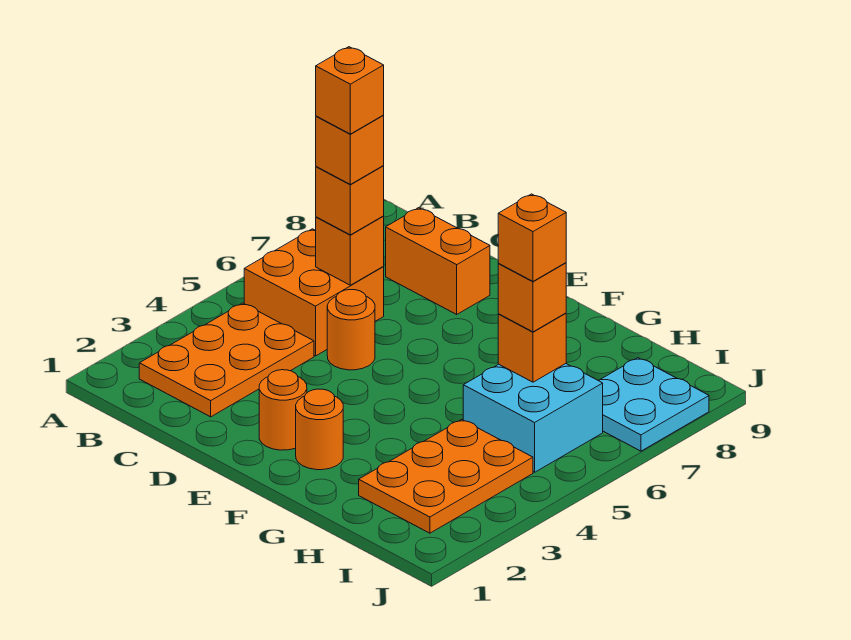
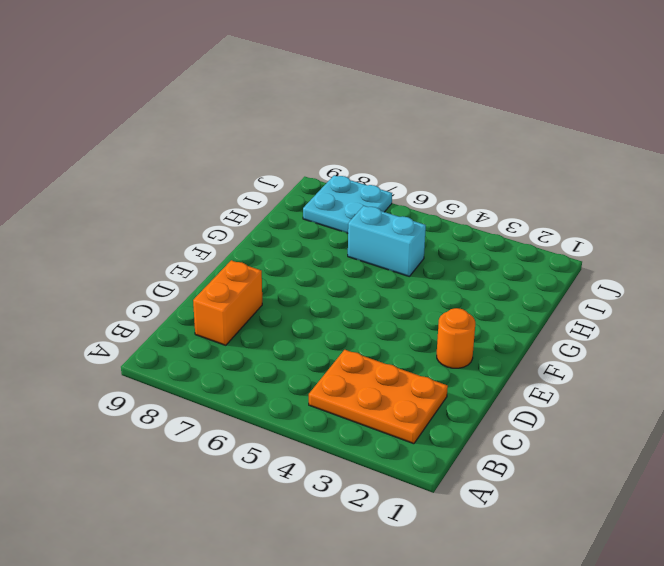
cyan 1x2 brick [348,206,426,276] -> cyan 2x2 brick [463,364,603,472]
none -> orange 2x2 brick [244,229,384,356]
none -> orange 1x1 round brick [327,290,375,370]
none -> orange 1x1 round brick [296,389,343,470]

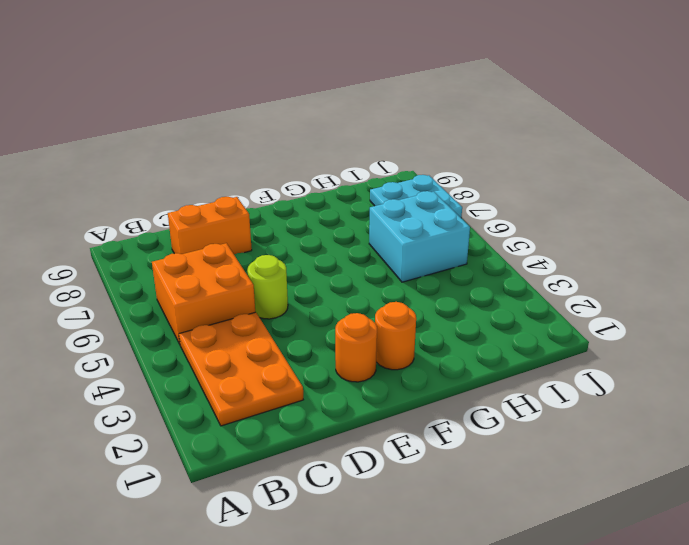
lime 1x1 round brick [247,255,288,319] -> orange 1x1 round brick [327,290,375,370]
none -> orange 2x3 plate [359,419,533,533]
none -> orange 1x1 brick [315,216,384,285]
none -> orange 1x1 brick [498,313,566,382]

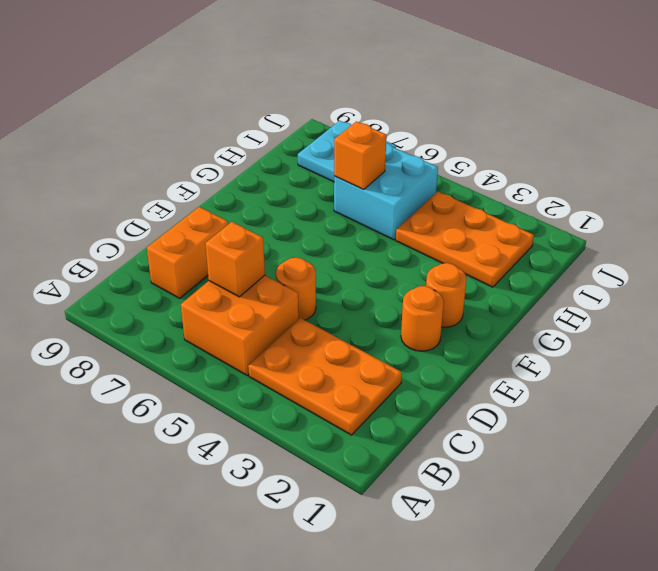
none -> orange 1x1 brick [316,166,384,235]
none -> orange 1x1 brick [498,263,566,332]
none -> orange 1x1 brick [316,116,384,184]

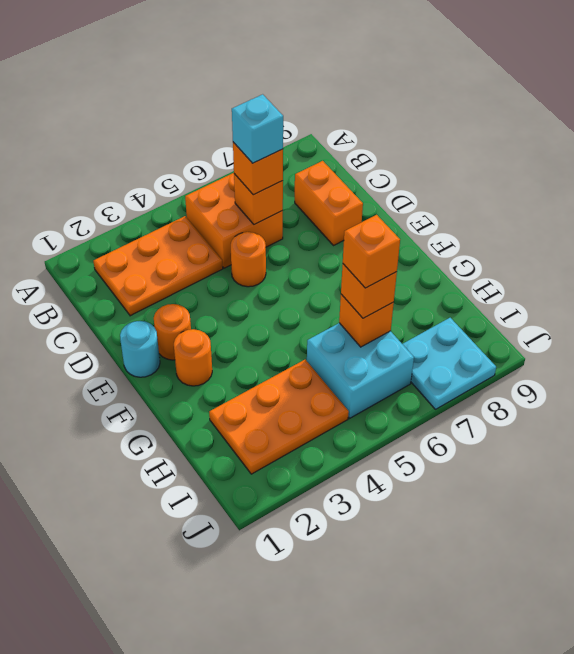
cyan 1x1 brick [232,94,283,163] -> orange 1x1 brick [316,116,384,184]
cyan 1x1 round brick [120,321,160,377] -> none
none -> orange 1x1 brick [316,47,384,134]

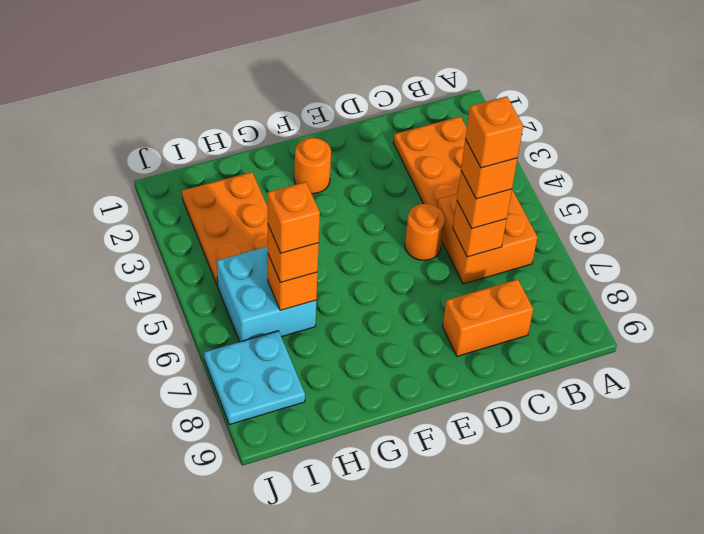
none -> orange 1x1 round brick [259,370,307,450]

